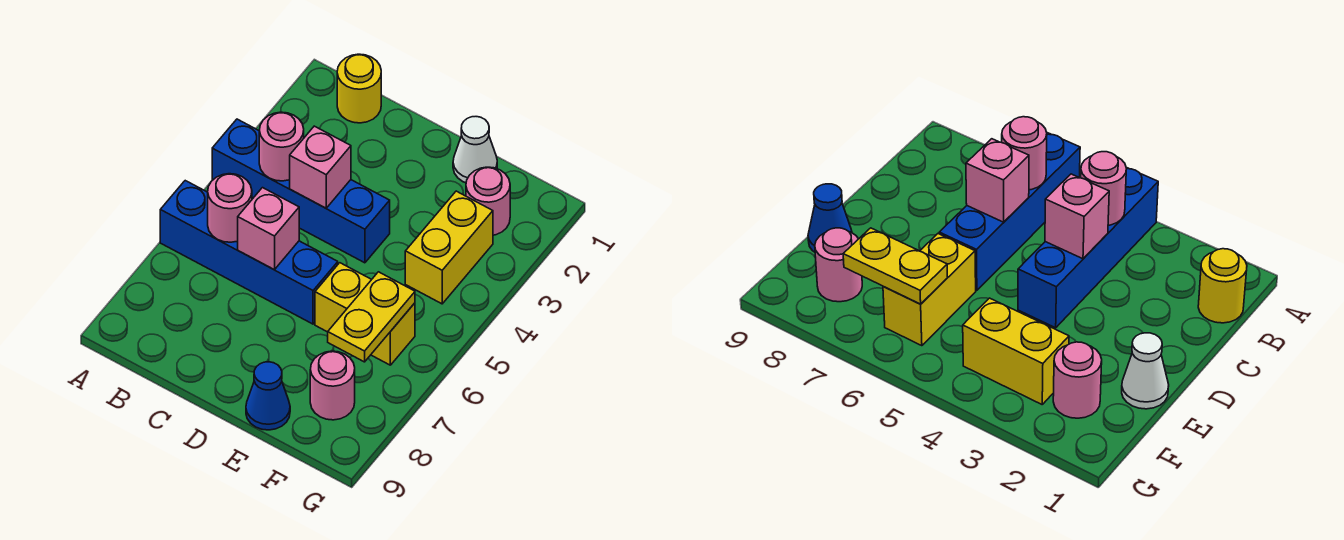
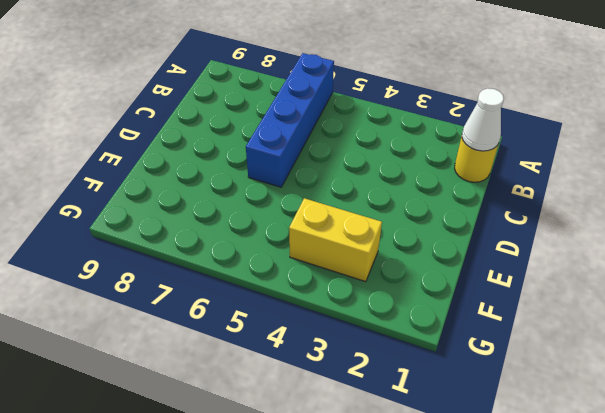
white 1x1 cone [462,88,504,151] -> white 1x1 cone moved to [453,117,497,183]
none -> blue 1x4 brick [212,119,390,263]
none -> yellow 1x2 brick [315,263,415,365]
none -> blue 1x1 cone [246,362,290,430]

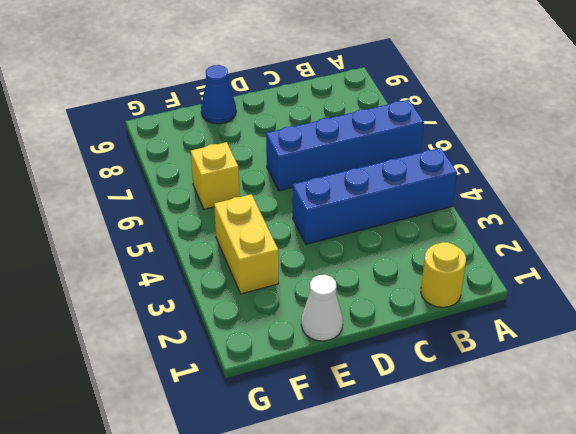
yellow 1x1 brick [191,142,240,209] -> yellow 1x2 brick [315,263,415,365]
none -> pink 1x1 round brick [466,167,510,235]
none -> pink 1x1 round brick [310,351,355,420]
none -> pink 1x1 round brick [259,112,304,181]

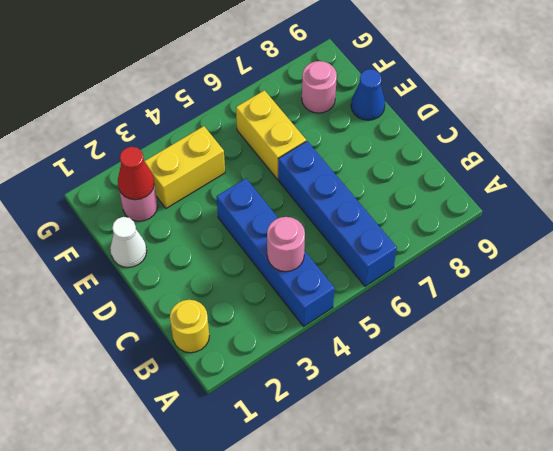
red 1x1 cone [118,147,154,200] -> none
none -> pink 1x1 round brick [208,174,252,242]
none -> pink 1x1 brick [290,126,351,208]
none -> pink 1x1 brick [238,188,299,270]

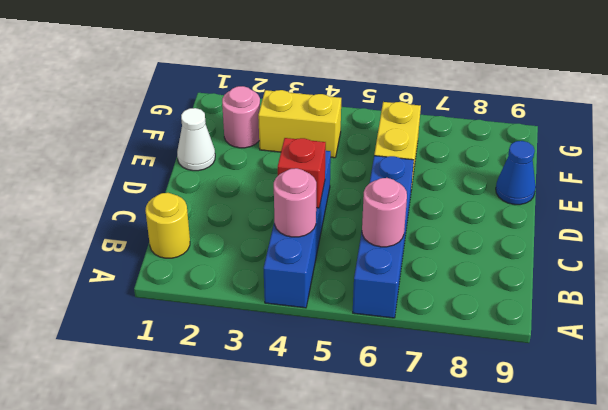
red 1x1 brick [278,138,326,208] -> pink 1x1 brick [290,126,351,208]
none -> pink 1x1 round brick [310,351,355,420]
none -> pink 1x1 brick [238,188,299,270]
none -> yellow 1x2 plate [328,272,415,362]

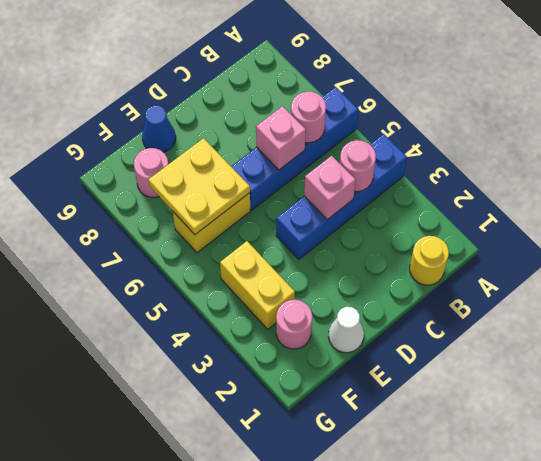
yellow 2x2 plate [148,138,250,235] -> yellow 1x2 plate [328,272,415,362]

